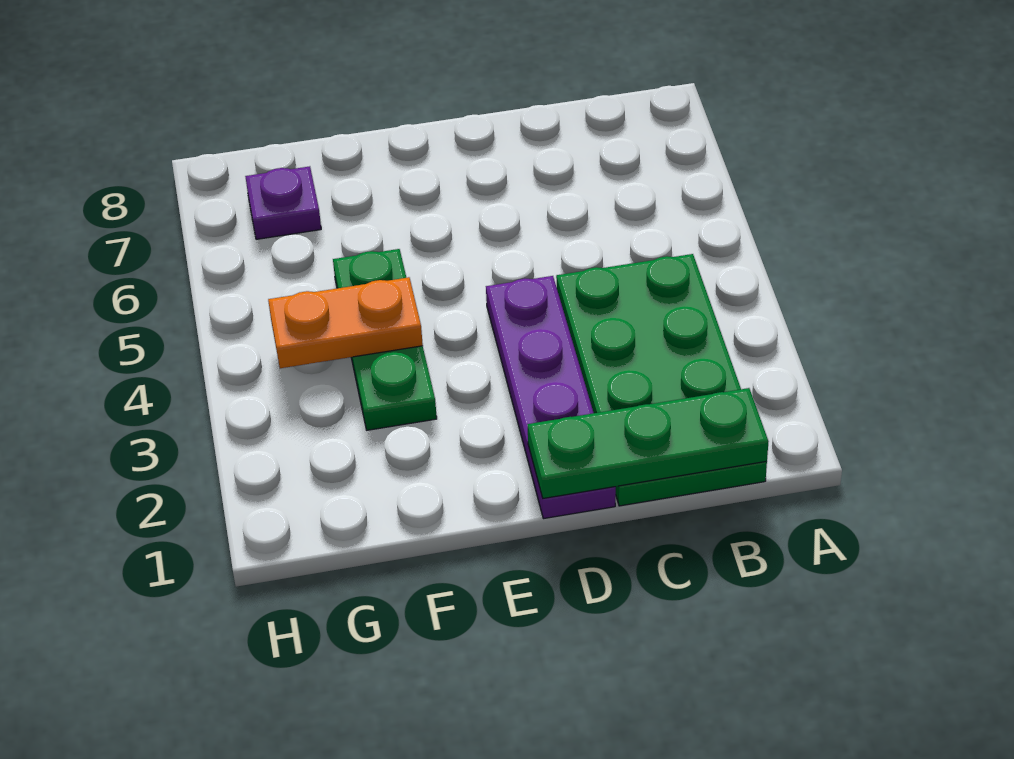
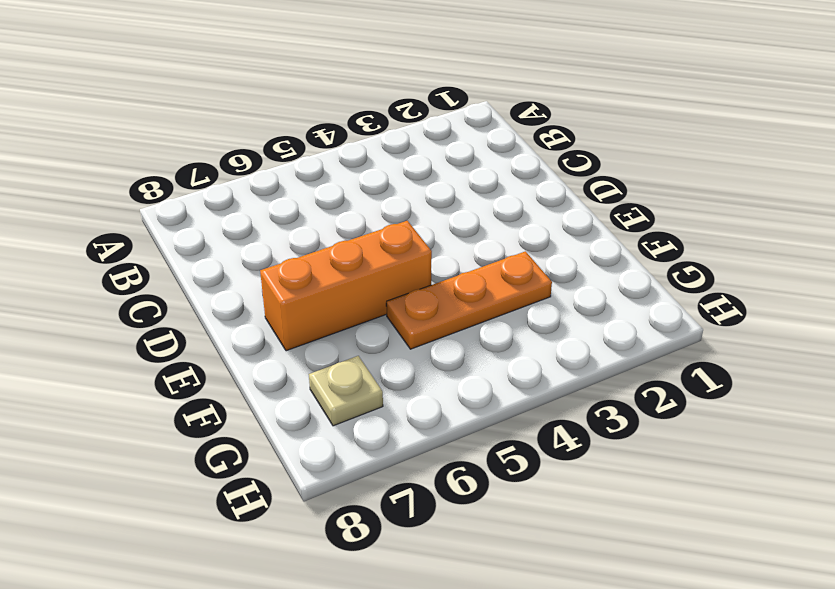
orange 1x3 brick [260,221,432,351] -> none
orange 1x3 plate [386,251,552,349] -> green 1x3 plate [333,249,437,430]
tan 1x1 plate [309,356,383,426] -> purple 1x1 plate [245,166,321,239]
none -> green 2x4 plate [556,254,767,506]
none -> purple 1x4 plate [486,276,616,519]

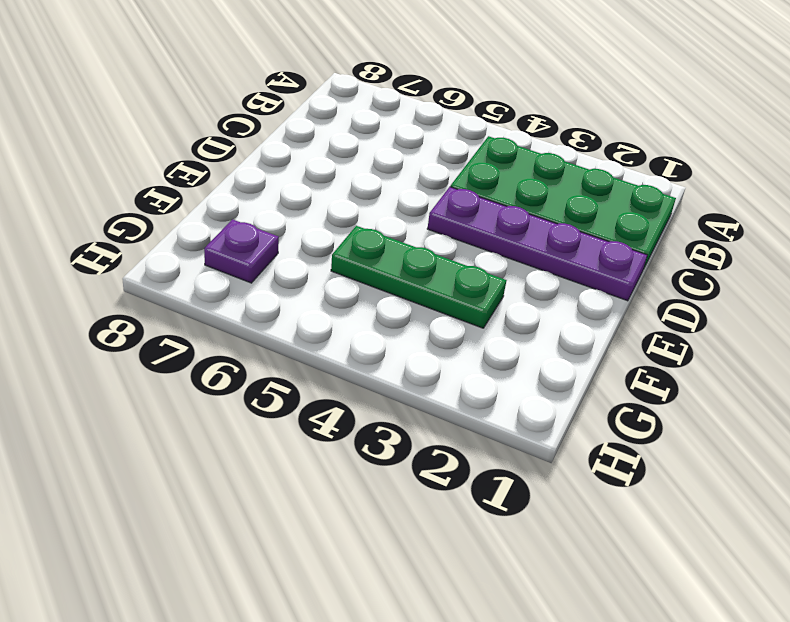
none -> green 1x3 plate [527,388,769,498]
none -> orange 1x2 plate [268,277,423,368]

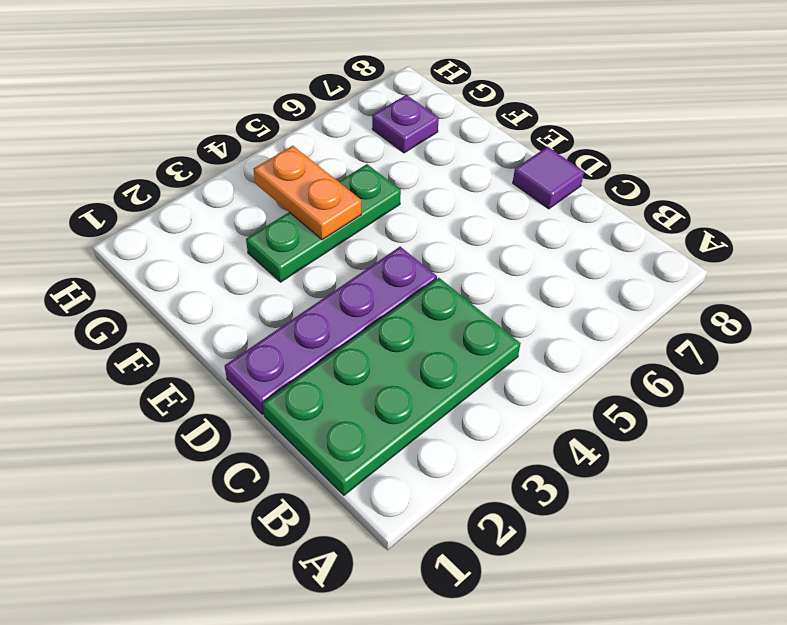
purple 1x1 tile [513,147,584,209] -> none
none -> green 1x3 plate [527,388,769,498]

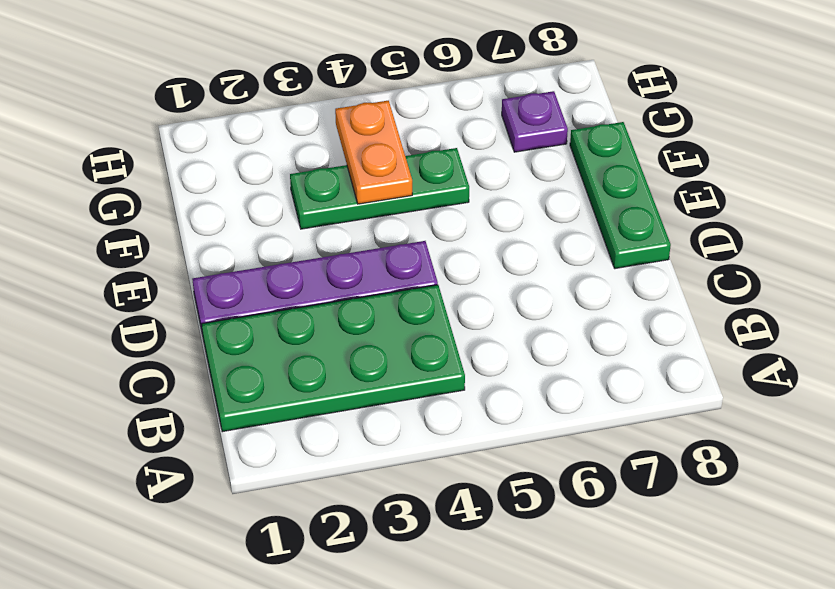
green 1x3 plate [570,122,671,269] -> green 1x3 plate moved to [527,388,769,498]

